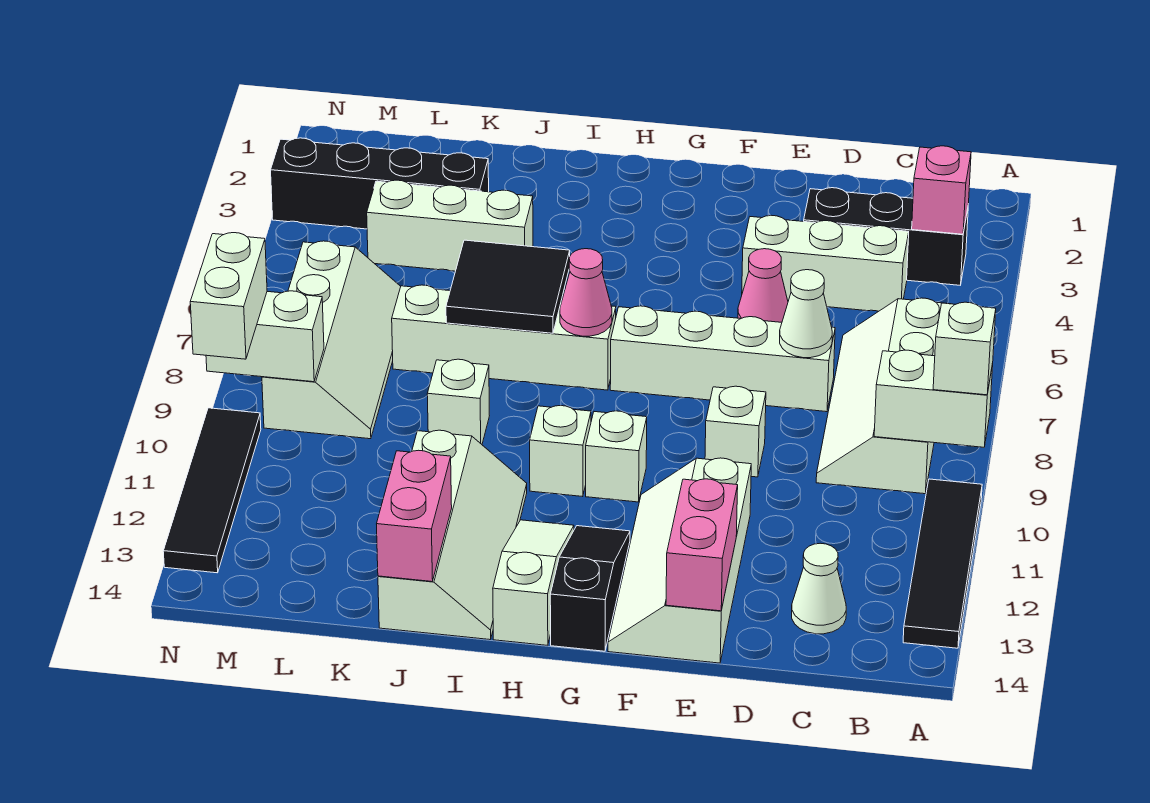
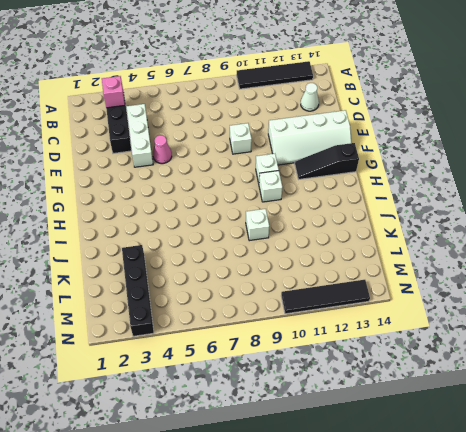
none -> white 2x4 slope [816,298,947,494]
none -> white 1x4 brick [610,306,835,412]
none -> white 1x4 brick [392,285,616,390]
none -> white 1x3 slope [493,520,574,645]

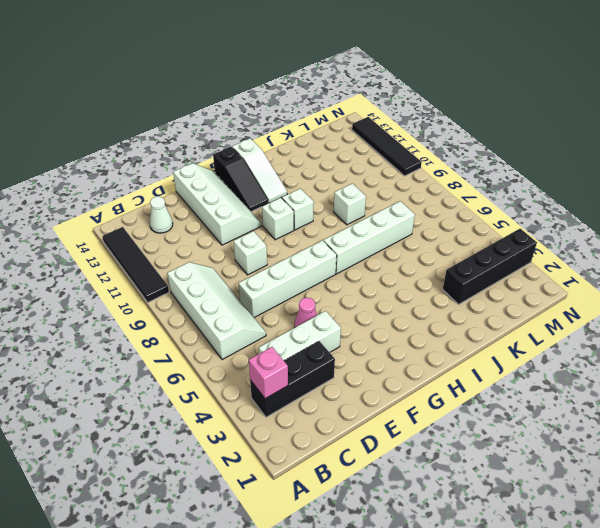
none -> white 2x4 slope [378,430,527,640]
none -> white 1x3 brick [367,180,533,271]
none -> white 2x4 slope [262,241,401,439]
none -> white 1x2 brick [874,350,993,447]

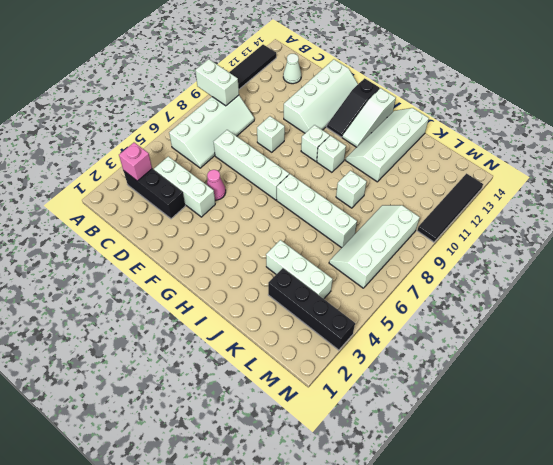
none -> white 1x1 cone [780,270,832,358]
none -> pink 1x2 brick [666,479,738,611]
none -> pink 1x1 cone [560,249,612,336]
none -> black 2x2 tile [446,240,570,333]

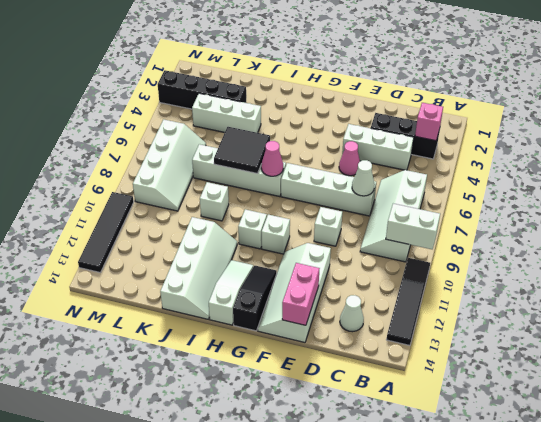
none -> pink 1x2 brick [377,450,452,582]
none -> white 1x2 brick [206,291,324,382]
none -> white 1x1 brick [933,302,996,395]
none -> white 1x2 brick [190,233,267,359]

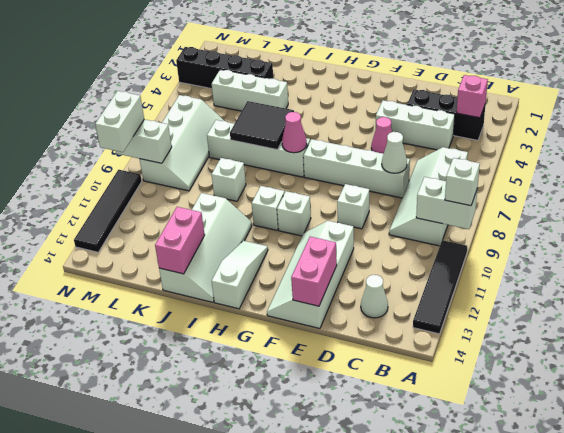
none -> black 1x3 slope [550,526,630,651]

